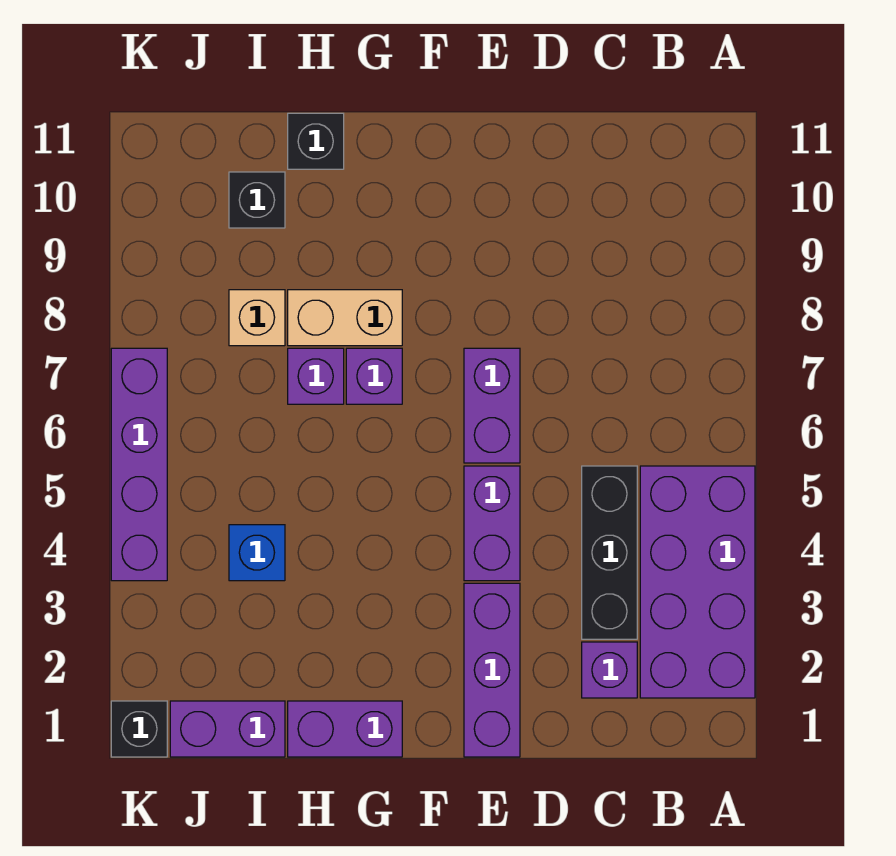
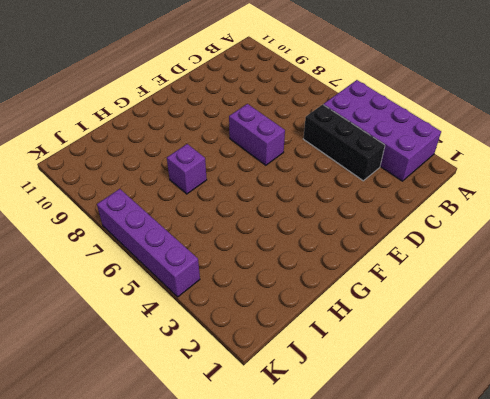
none -> purple 1x1 brick [582,642,637,698]
none -> purple 1x3 brick [464,583,520,757]
none -> purple 1x2 brick [464,466,520,581]

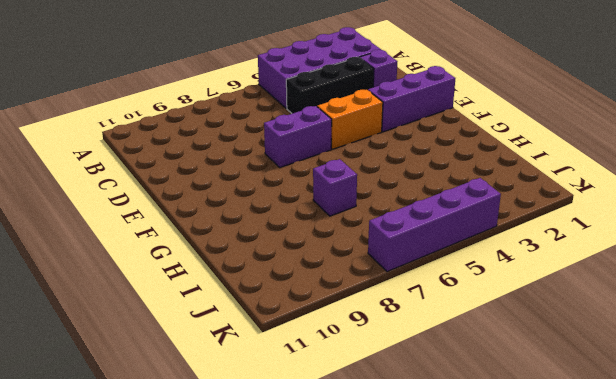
orange 1x2 brick [317,90,383,149] -> purple 1x2 brick [464,466,520,581]
none -> purple 1x2 brick [288,701,402,757]
none -> purple 1x1 brick [346,348,402,404]
none -> tan 1x2 brick [288,290,402,346]

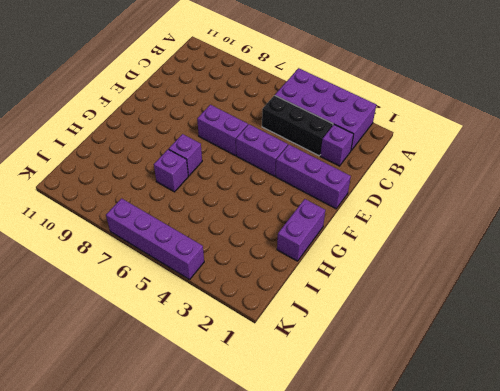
none -> tan 1x2 brick [288,290,402,346]
none -> black 1x1 brick [288,113,344,169]
none -> purple 1x2 brick [170,701,285,757]

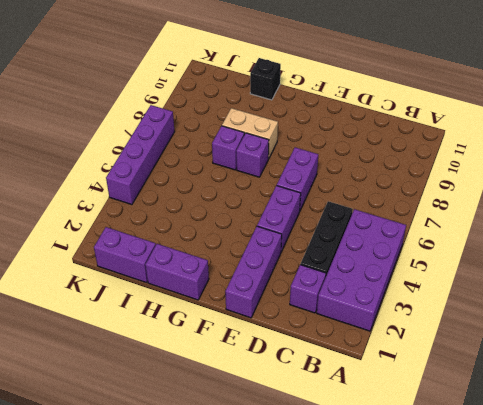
none -> blue 1x1 brick [229,525,285,581]
none -> tan 1x1 brick [229,290,285,346]
none -> black 1x1 brick [229,172,285,228]

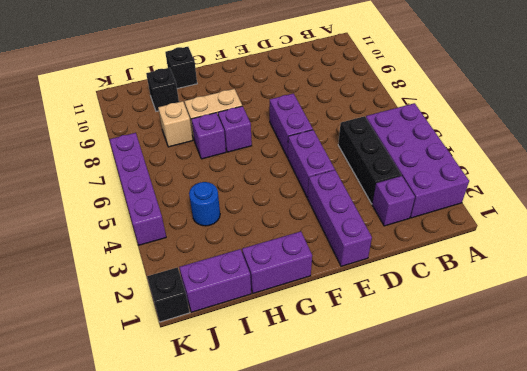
blue 1x1 round brick [189,182,220,226] -> blue 1x1 brick [229,525,285,581]

